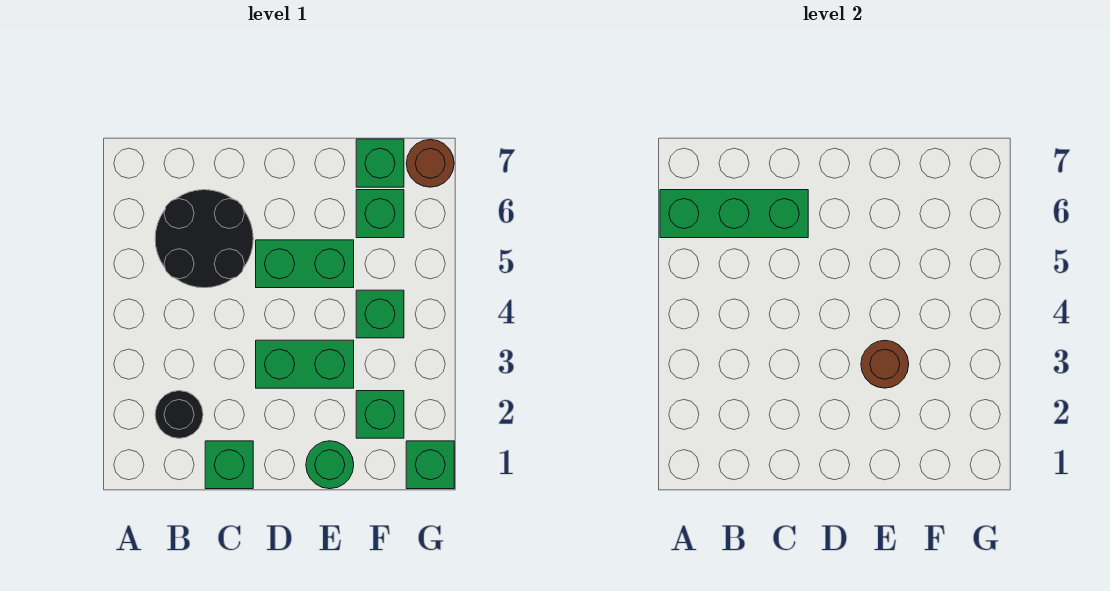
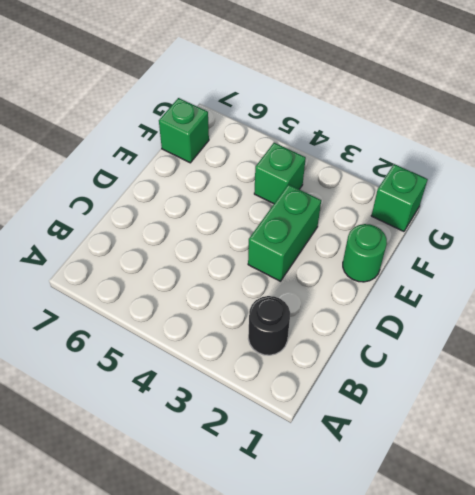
none -> black 2x2 round brick [155,190,253,288]
none -> green 1x1 brick [205,441,253,489]
none -> green 1x2 brick [256,240,354,288]

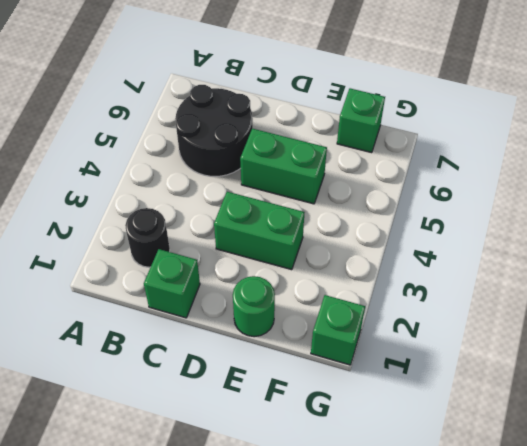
none -> green 1x1 brick [356,391,404,438]
none -> green 1x1 brick [356,290,404,338]
none -> green 1x1 brick [356,190,404,238]

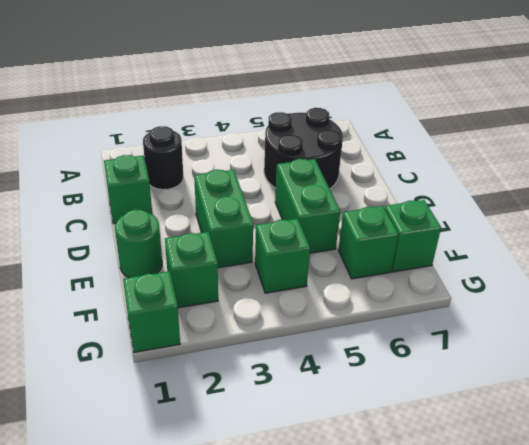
none -> brown 1x1 round brick [406,140,454,187]
none -> green 1x3 brick [660,190,808,238]
none -> brown 1x1 round brick [861,340,909,388]

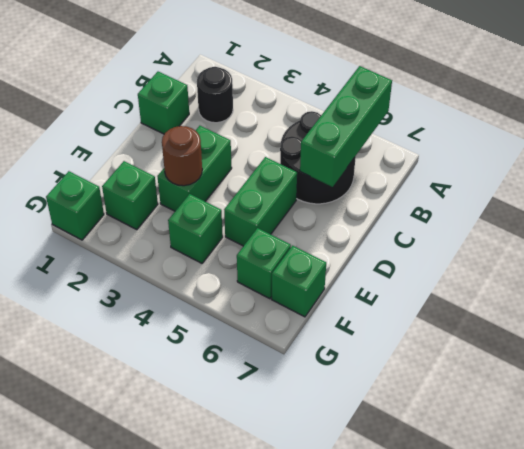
none -> green 1x1 round brick [306,441,354,489]
none -> brown 1x1 round brick [406,140,454,187]

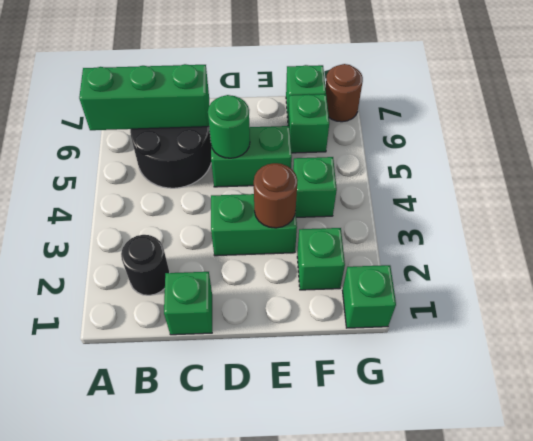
green 1x1 round brick [208,95,250,158] -> green 1x1 round brick moved to [306,441,354,489]

